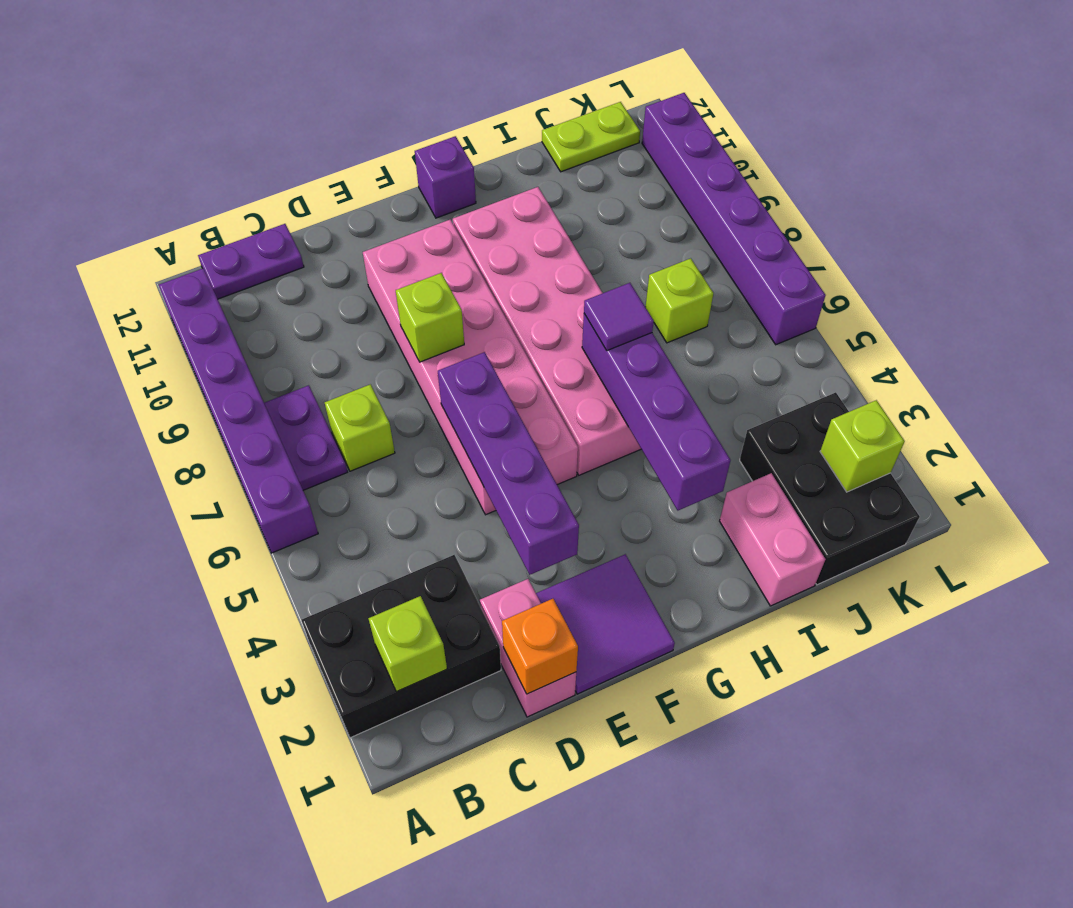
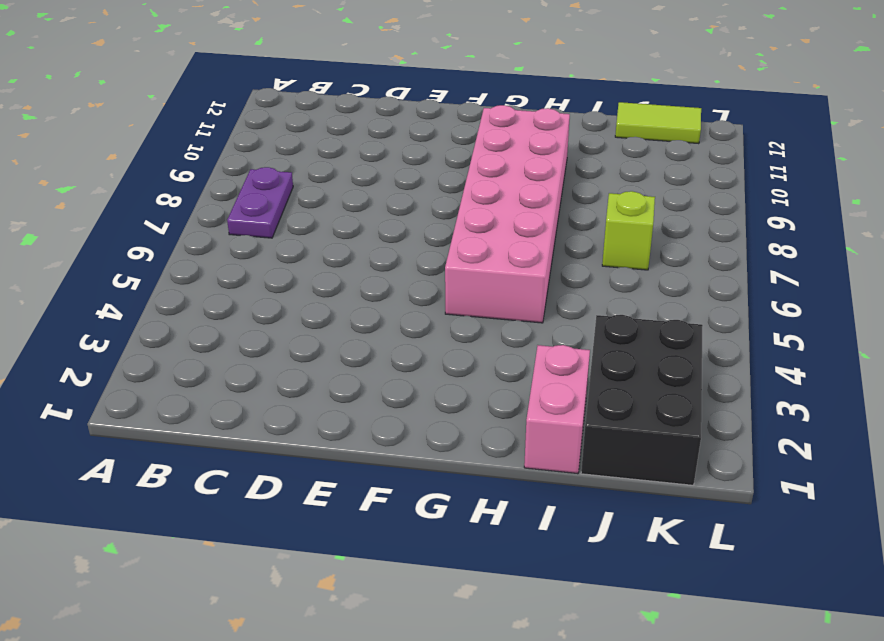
lime 1x2 tile [615,102,701,144] -> lime 1x2 plate [542,102,640,172]
none -> black 2x3 brick [301,555,501,738]
none -> purple 1x6 brick [159,268,318,553]
none -> purple 1x2 plate [198,224,304,299]

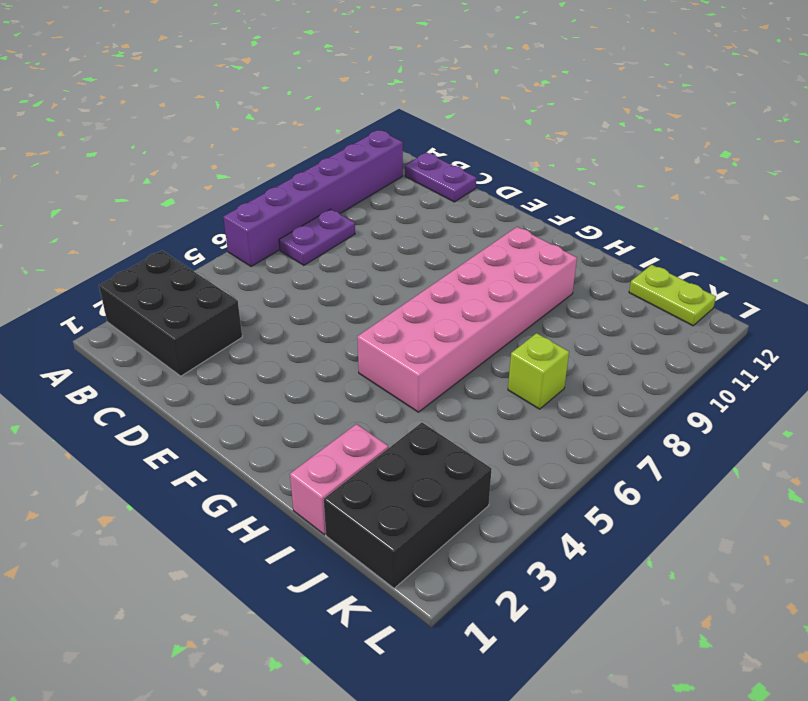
none -> lime 1x1 brick [325,384,395,471]
none -> pink 1x2 brick [480,579,576,717]
none -> purple 2x2 tile [536,554,675,694]

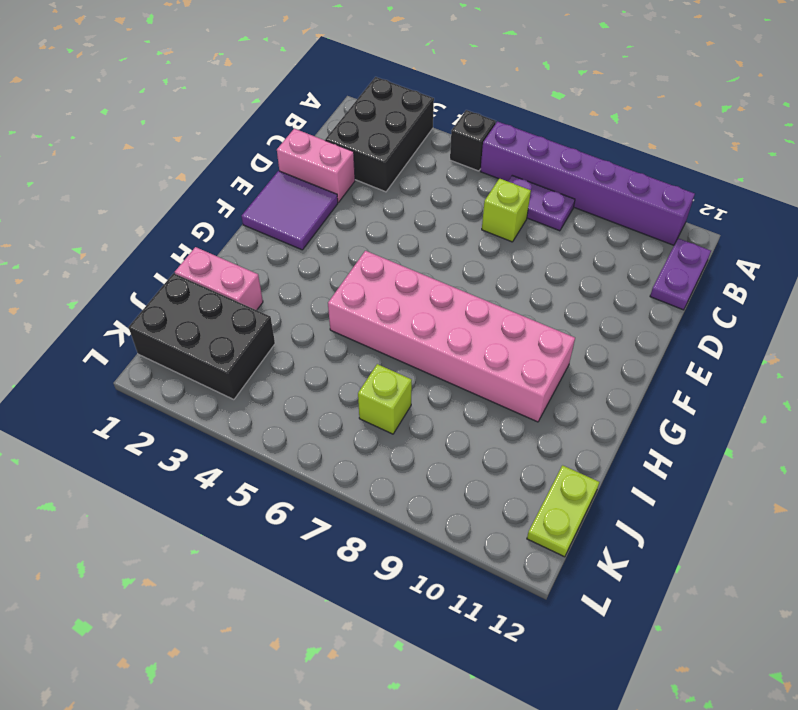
black 1x1 brick [450,110,496,171] -> none
none -> pink 2x6 brick [363,220,578,515]
none -> purple 1x1 brick [415,136,476,218]
none -> purple 1x6 brick [642,93,826,345]

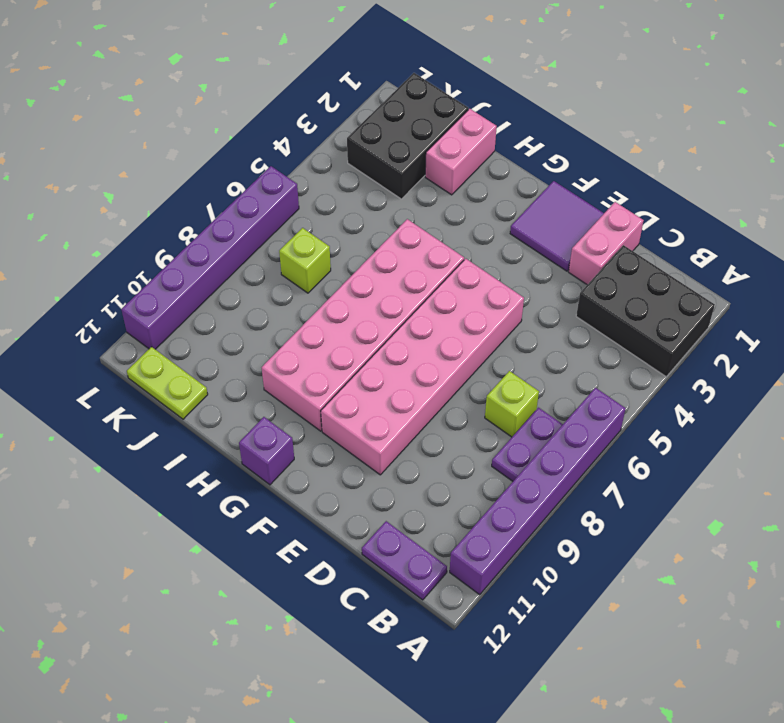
none -> lime 1x1 brick [368,596,447,691]
none -> orange 1x1 brick [502,599,578,694]
none -> purple 1x4 brick [438,352,579,575]

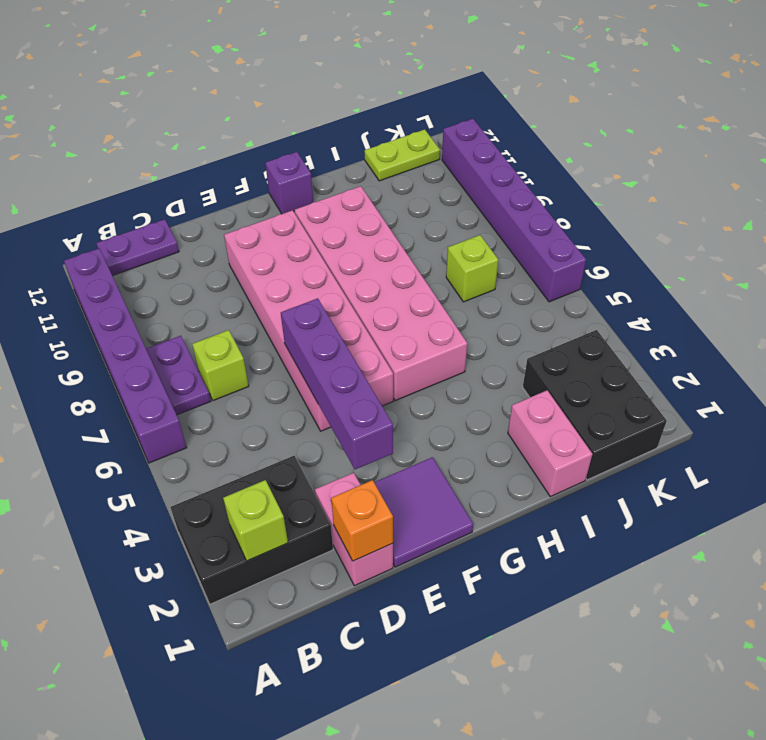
none -> lime 1x1 brick [396,273,464,362]
none -> purple 1x4 brick [582,314,731,510]
none -> lime 1x1 brick [820,400,905,492]

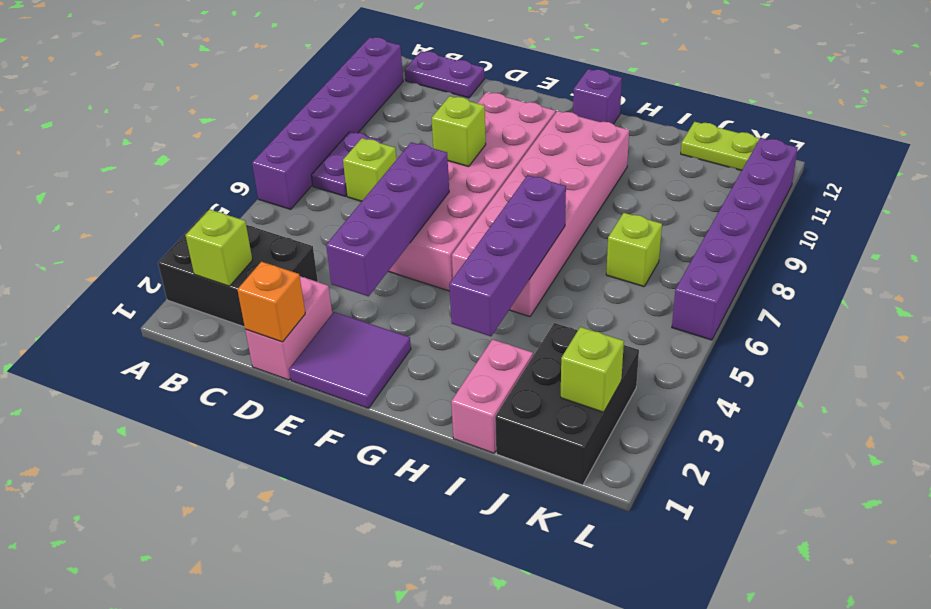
none -> purple 1x1 tile [584,283,654,351]

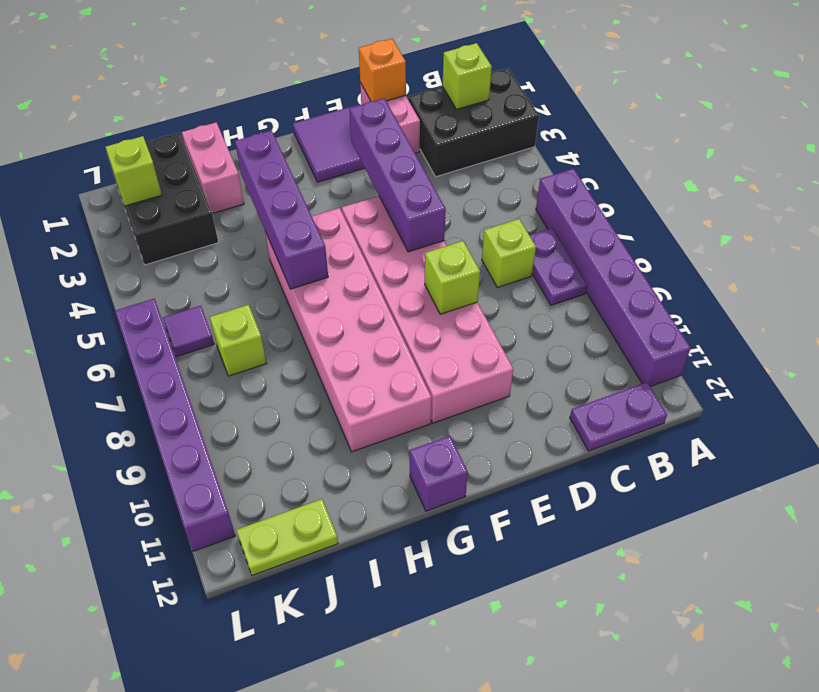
purple 1x1 tile [163,306,214,357] -> purple 1x1 tile moved to [584,283,654,351]

